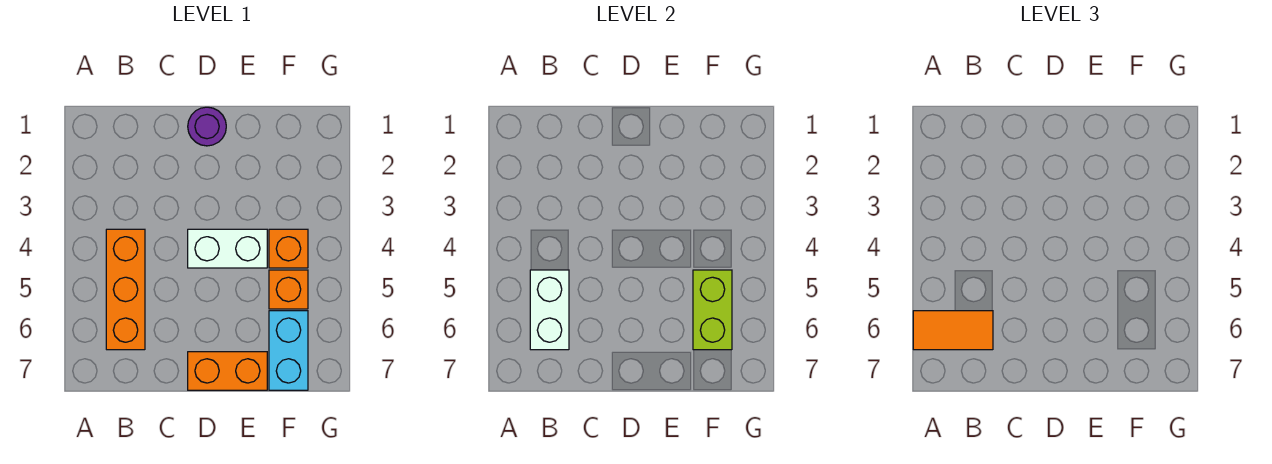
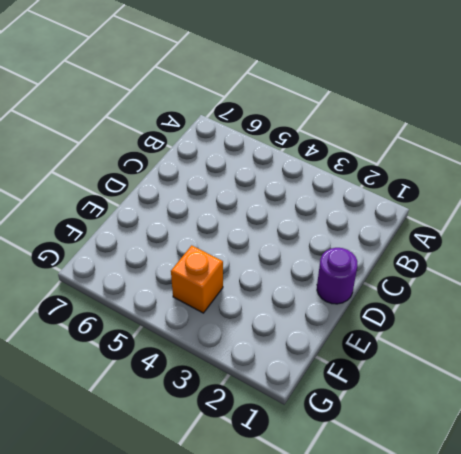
none -> orange 1x3 brick [106,229,145,350]
none -> white 1x2 brick [188,229,267,268]

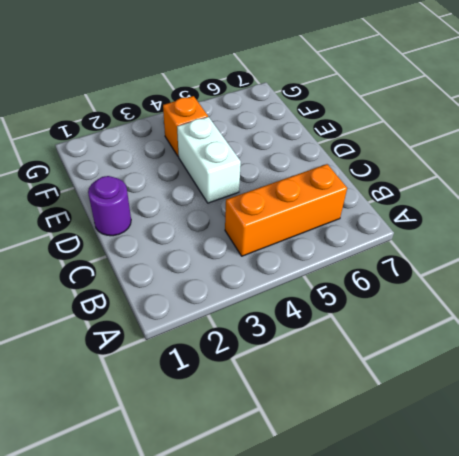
none -> orange 1x2 brick [188,352,267,390]
none -> orange 1x1 brick [269,270,308,309]

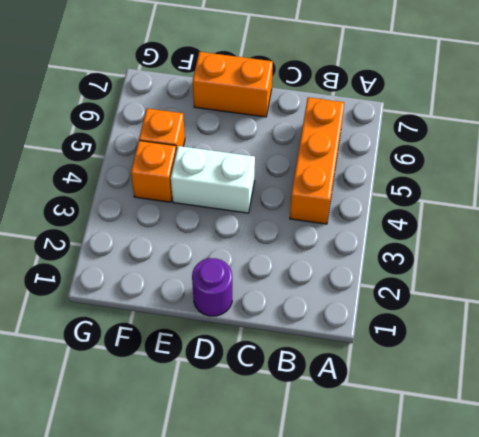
none -> cyan 1x2 brick [269,311,308,390]
none -> white 1x2 brick [530,270,569,350]

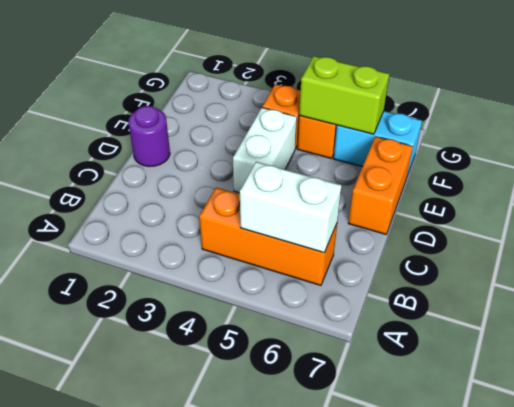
none -> orange 1x2 tile [913,311,993,350]

